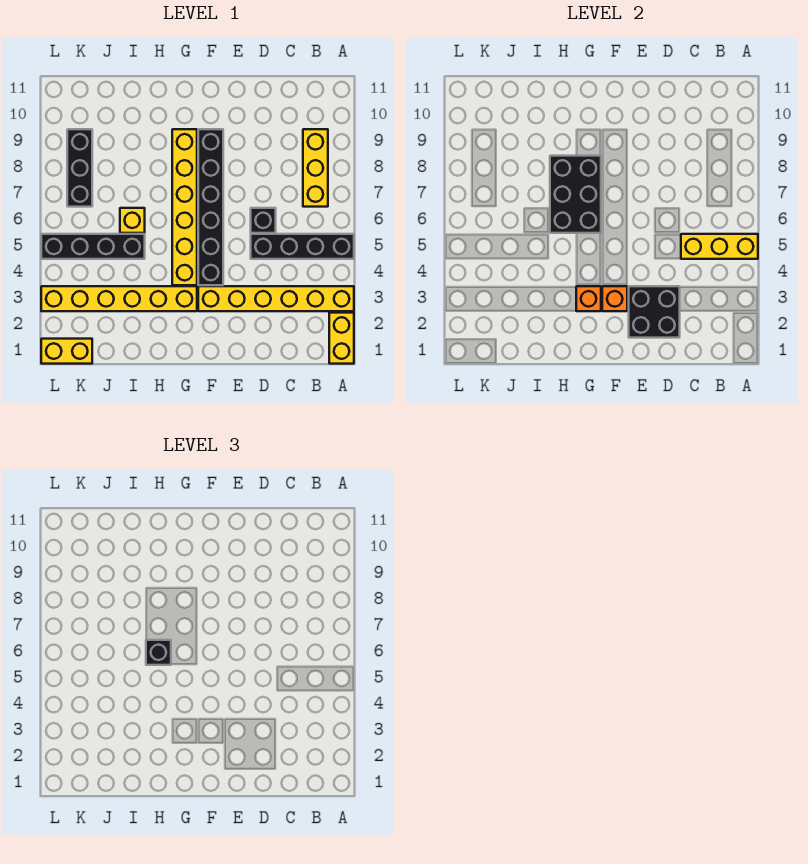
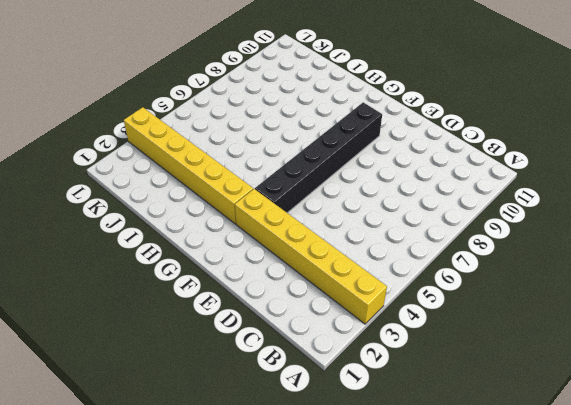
none -> yellow 1x2 brick [329,313,354,364]
none -> black 1x4 brick [251,234,354,259]
none -> yellow 1x3 brick [303,129,328,207]

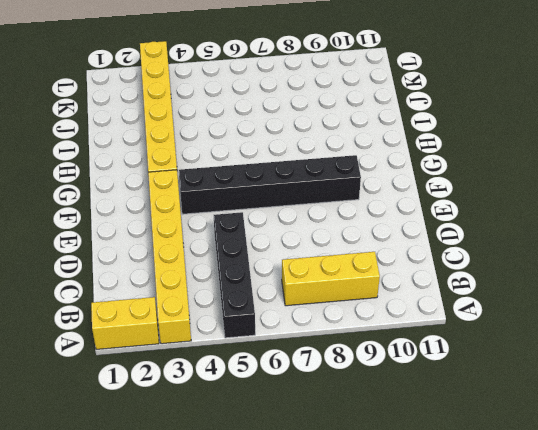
none -> black 1x1 brick [251,208,276,233]
none -> yellow 1x6 brick [172,129,197,285]
none -> black 1x4 brick [41,234,145,259]

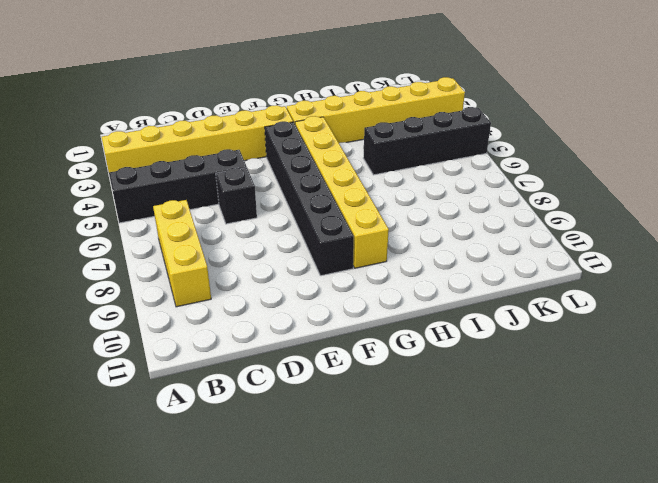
none -> yellow 1x2 brick [329,313,354,364]
none -> yellow 1x1 brick [120,208,145,233]
none -> yellow 1x2 brick [41,339,92,364]

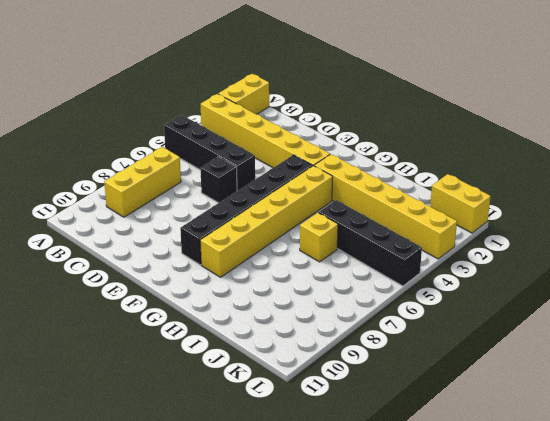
none -> black 1x3 brick [67,129,92,207]
none -> yellow 1x3 brick [681,234,758,259]
none -> black 2x2 brick [629,286,680,338]

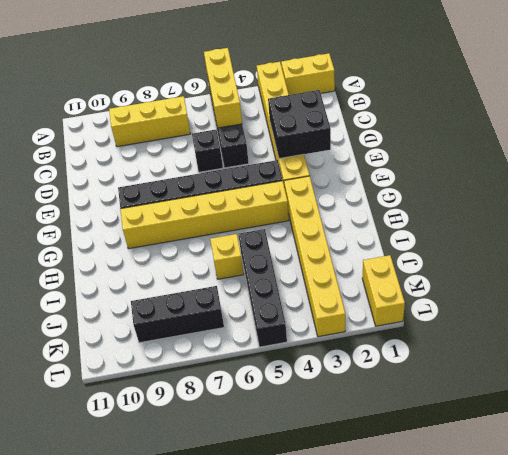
none -> orange 1x1 brick [602,286,627,311]
none -> orange 1x1 brick [576,286,601,311]
none -> black 2x3 brick [550,156,601,233]

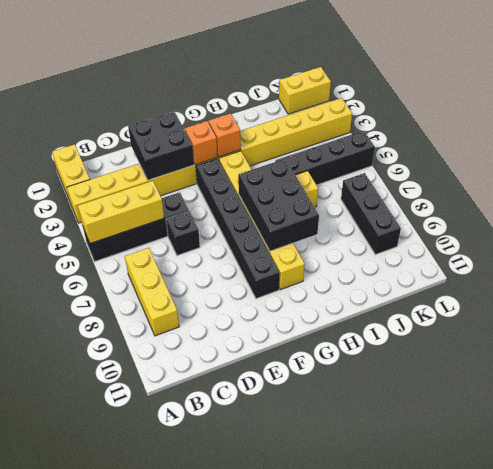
none -> black 1x1 brick [146,640,171,665]

